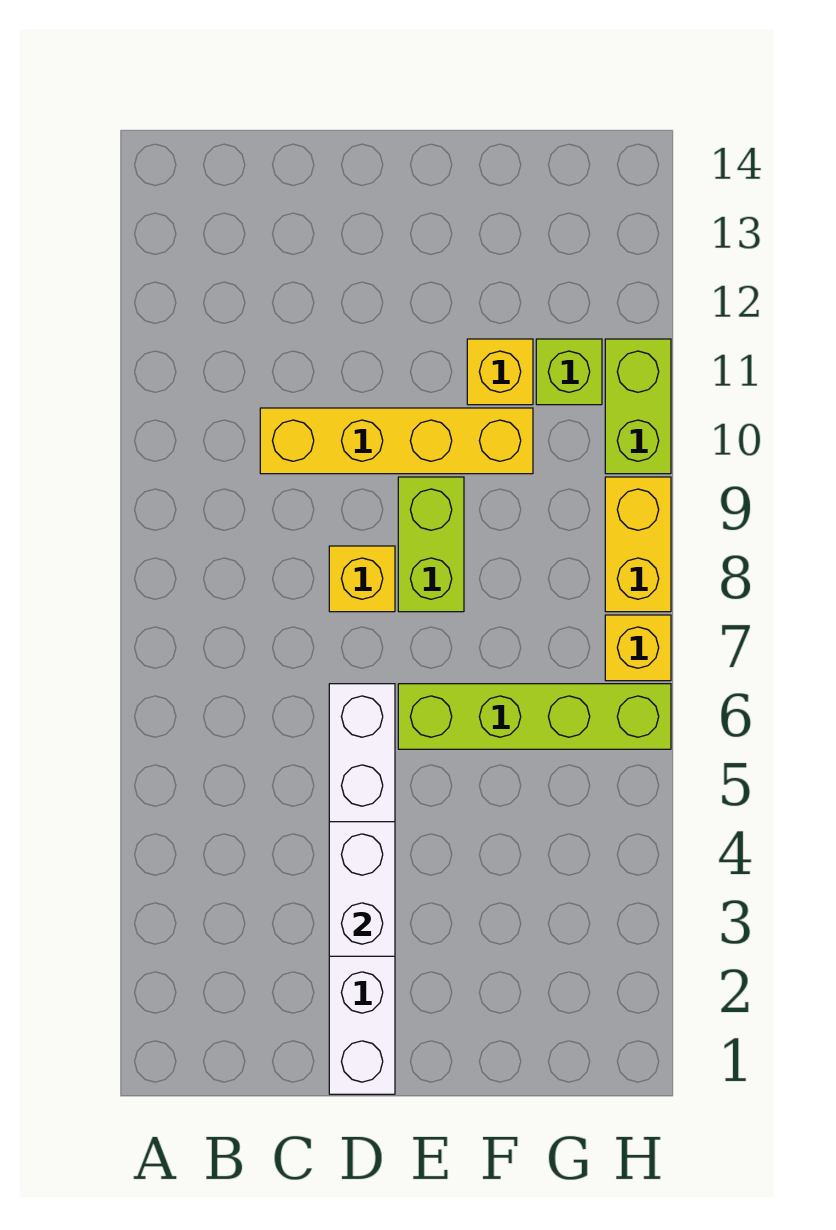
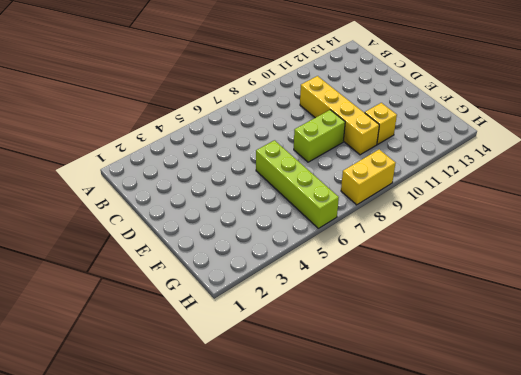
none -> white 1x6 brick [329,684,395,1094]
none -> yellow 1x1 brick [329,546,395,612]

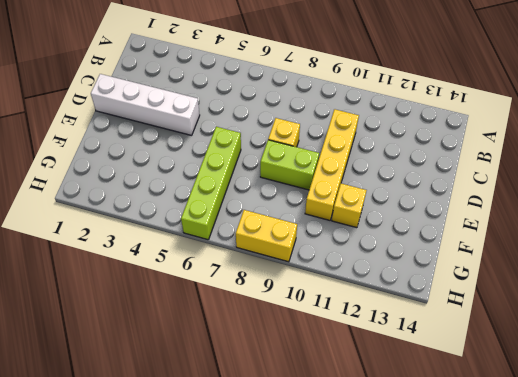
white 1x4 brick [91,74,200,135] -> white 1x6 brick [329,684,395,1094]
none -> lime 1x1 brick [536,339,602,405]
none -> yellow 1x1 brick [605,615,671,681]

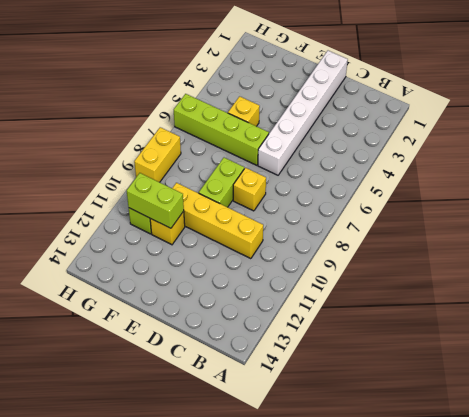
yellow 1x1 brick [228,96,260,126] -> yellow 1x1 brick moved to [605,615,671,681]
lime 1x2 brick [127,173,184,228] -> lime 1x2 brick turned to [605,339,671,474]
none -> white 1x2 brick [329,822,395,956]

